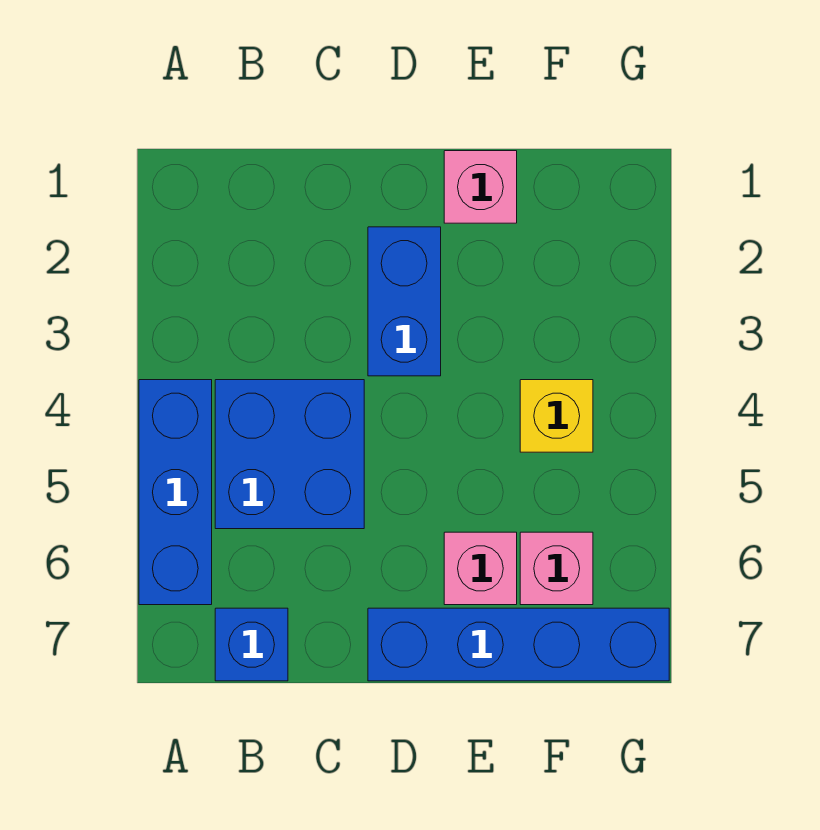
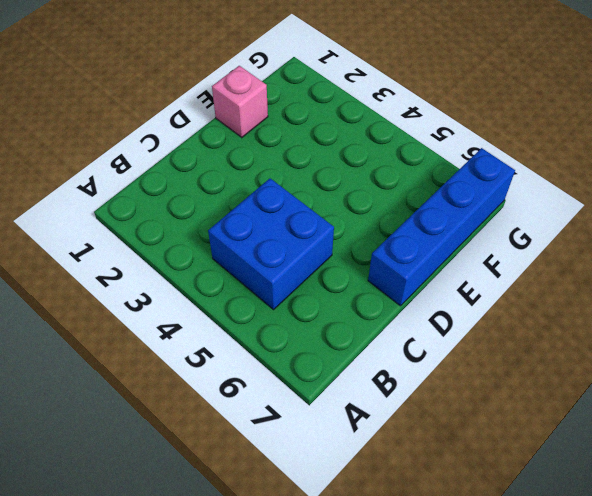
none -> blue 1x3 brick [139,380,212,605]
none -> blue 1x1 brick [215,608,288,681]

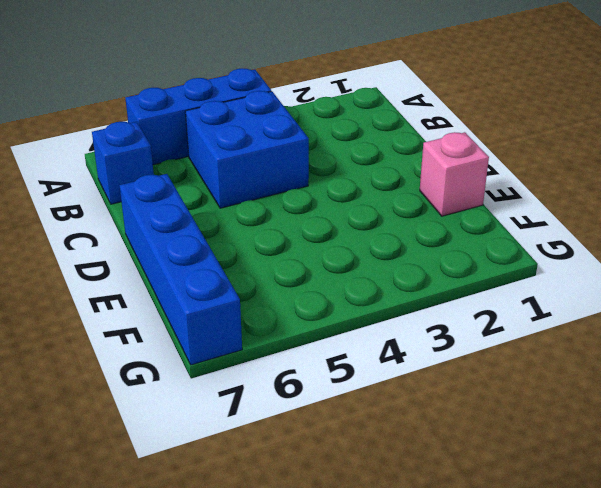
none -> blue 1x2 brick [368,227,441,376]
none -> pink 1x1 brick [444,532,517,605]

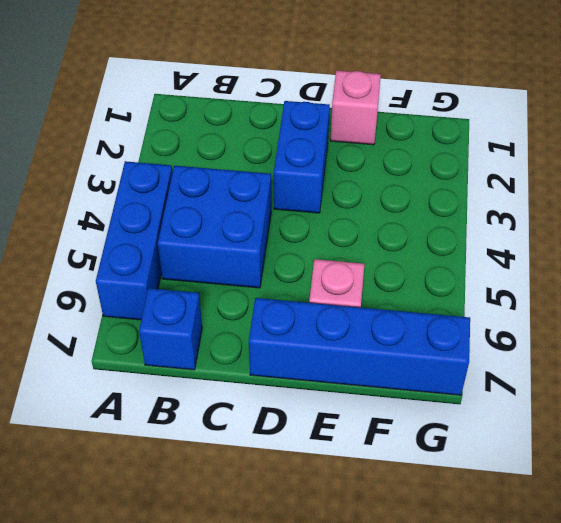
none -> yellow 1x1 brick [520,380,593,452]
none -> pink 1x1 brick [520,532,593,605]

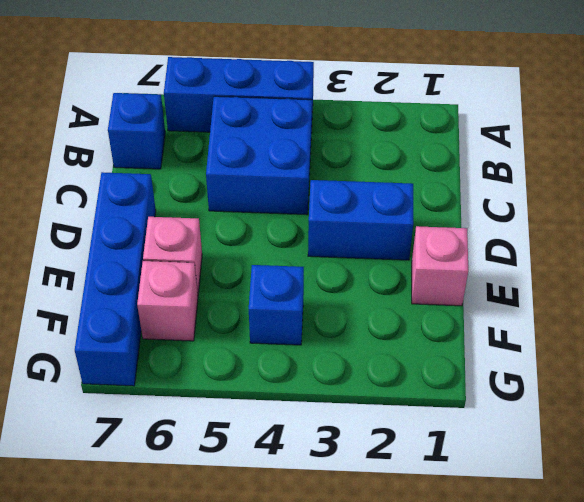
blue 1x1 brick [249,265,304,345] -> yellow 1x1 brick [520,380,593,452]

